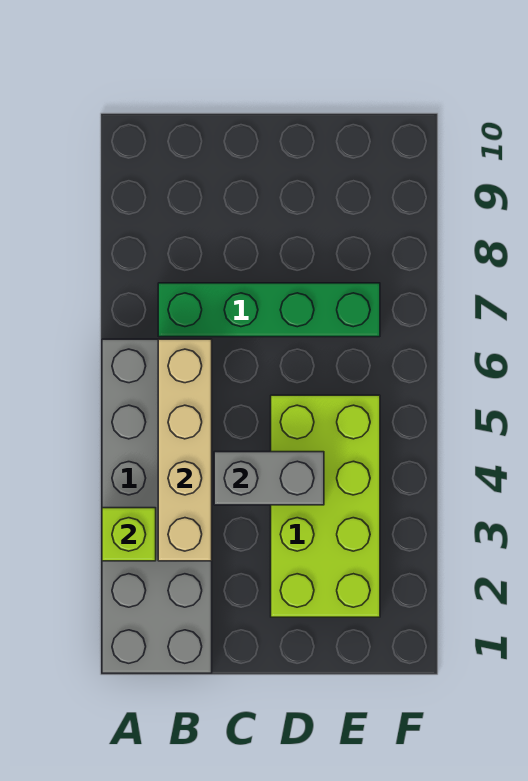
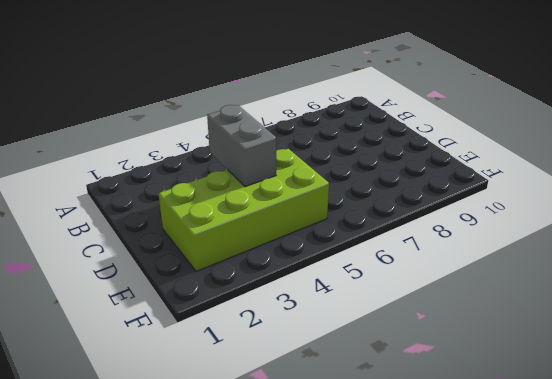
none -> grey 2x6 brick [102,339,212,673]
none -> green 1x4 brick [158,283,380,337]

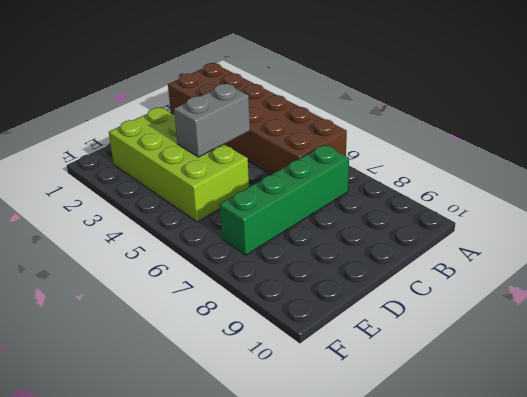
brown 2x6 brick [168,63,347,174] -> grey 2x6 brick [102,339,212,673]
none -> lime 1x1 brick [102,508,156,561]
none -> tan 1x4 brick [158,339,212,561]

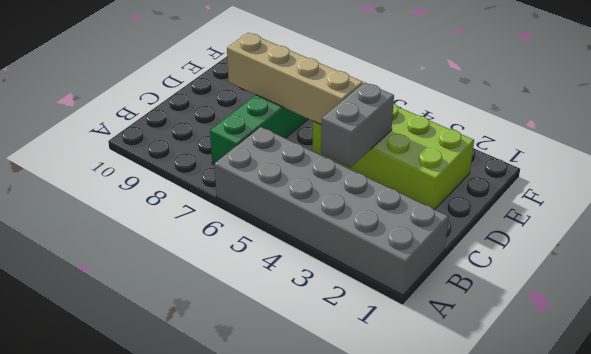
tan 1x4 brick [227,33,363,125] -> tan 1x4 brick moved to [158,339,212,561]
none -> lime 1x1 brick [102,508,156,561]

